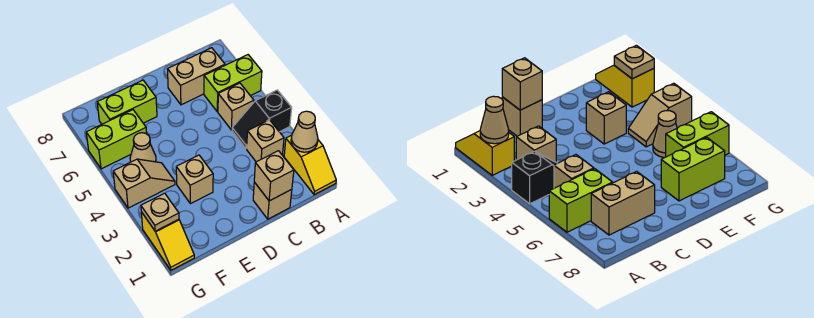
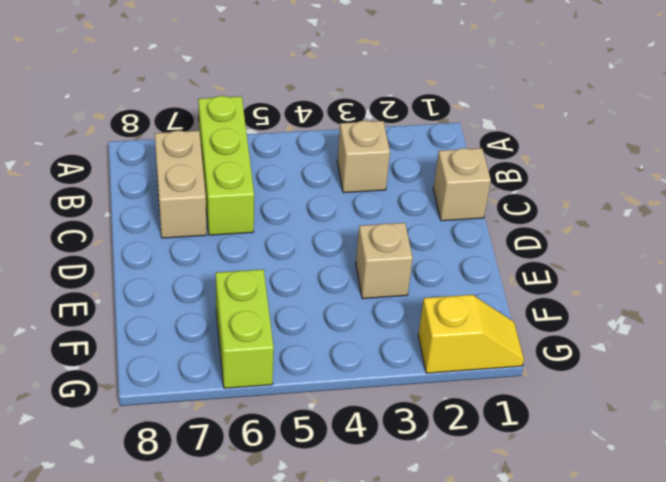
lime 1x3 brick [198,96,254,235] -> lime 1x2 brick [204,55,262,112]
none -> yellow 1x2 slope [284,135,336,195]
none -> black 1x2 slope [232,90,292,149]
none -> tan 1x1 brick [218,83,254,130]

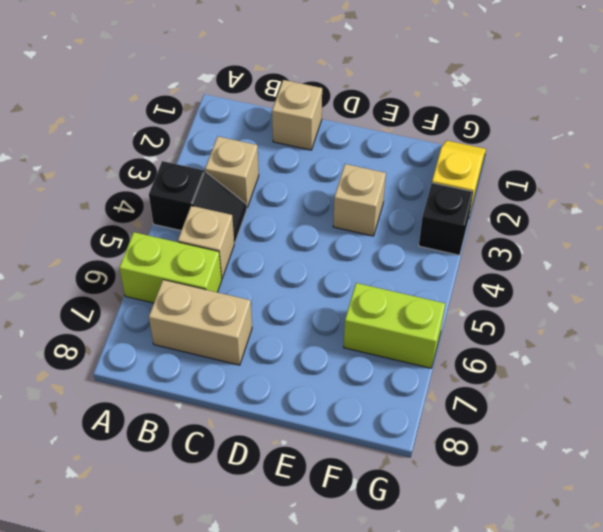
black 1x1 brick [419,183,473,255] -> none
none -> yellow 1x2 slope [284,135,336,195]
none -> lime 1x2 brick [97,80,157,124]
none -> tan 1x2 slope [113,159,175,208]

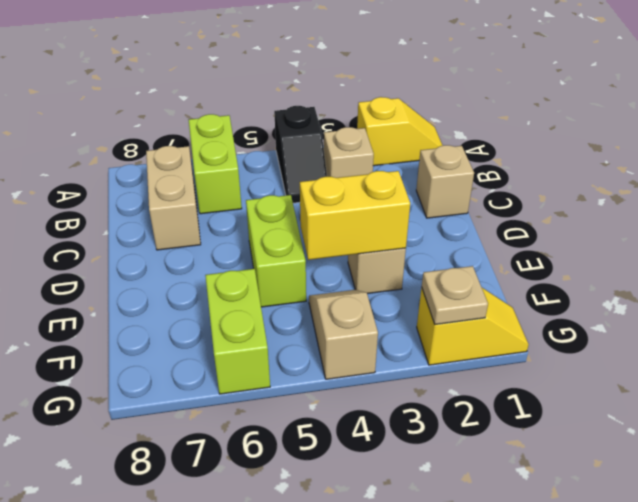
lime 1x2 brick [246,195,306,307] -> lime 1x2 brick moved to [97,80,157,124]
yellow 1x2 brick [300,171,410,260] -> none
none -> tan 1x1 brick [218,83,254,130]
none -> tan 1x1 cone [130,133,156,162]
none -> tan 1x1 cone [291,111,318,152]

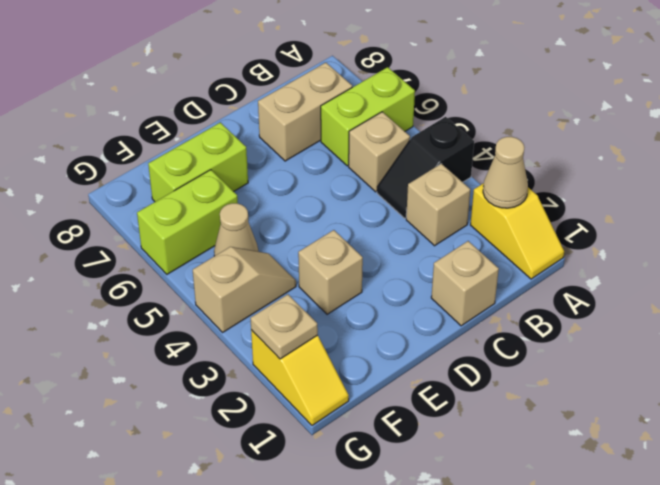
none -> tan 1x1 brick [254,151,294,201]

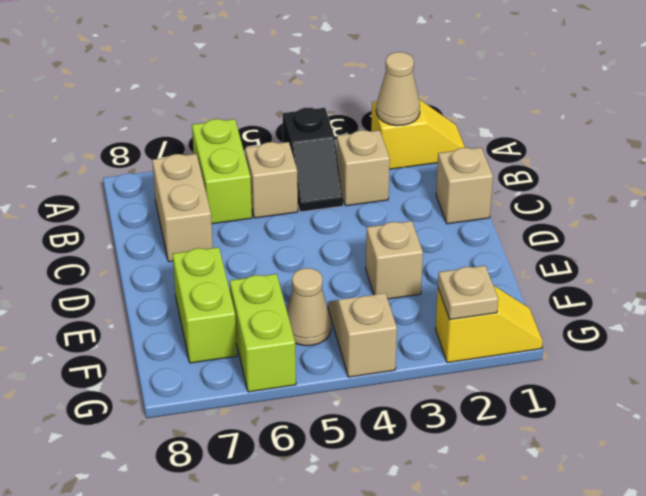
none -> tan 1x1 brick [254,151,294,201]

